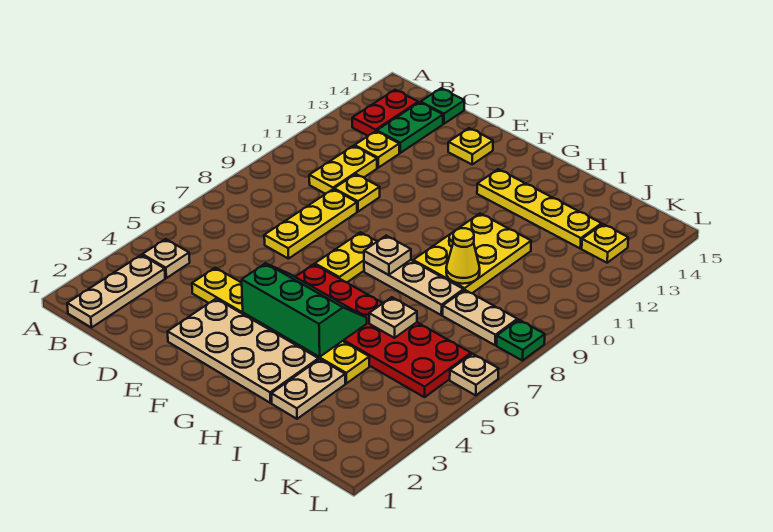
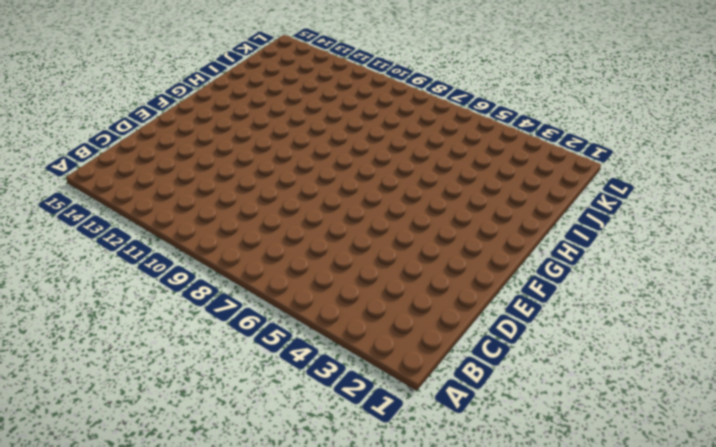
none -> tan 1x3 plate [67,255,165,328]
none -> tan 1x1 plate [142,239,190,278]
none -> red 1x2 plate [352,90,418,136]

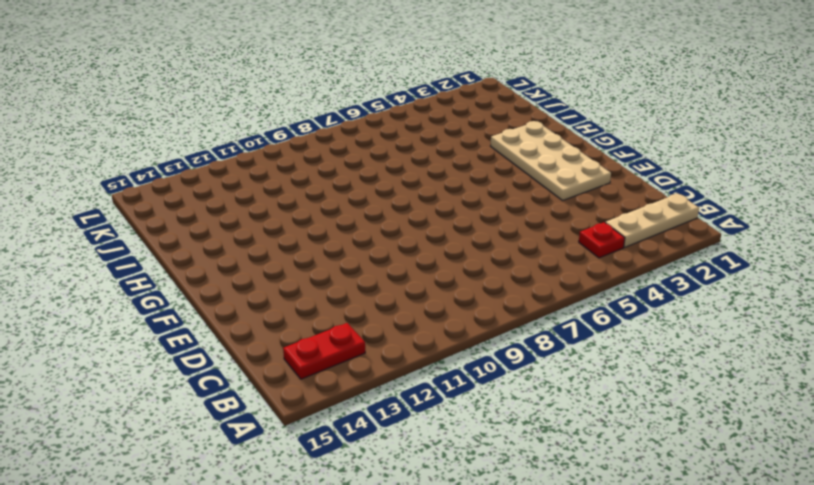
red 1x1 plate [579,222,625,258] -> tan 1x1 plate [142,239,190,278]
none -> yellow 1x2 plate [309,146,377,194]
none -> yellow 1x1 plate [355,131,399,168]
none -> green 1x2 plate [377,102,443,153]

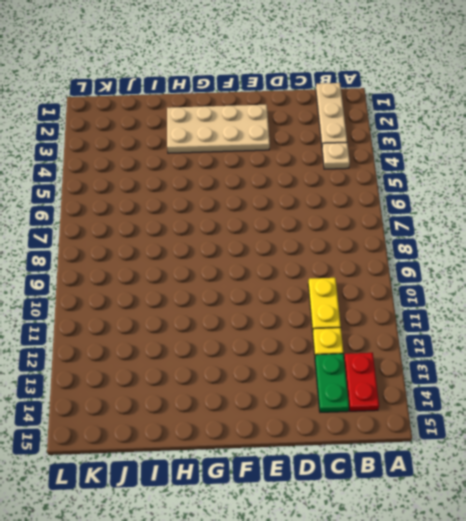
none -> green 1x1 plate [421,88,464,124]
none -> yellow 1x6 plate [192,268,369,383]
none -> yellow 1x3 plate [264,189,357,259]

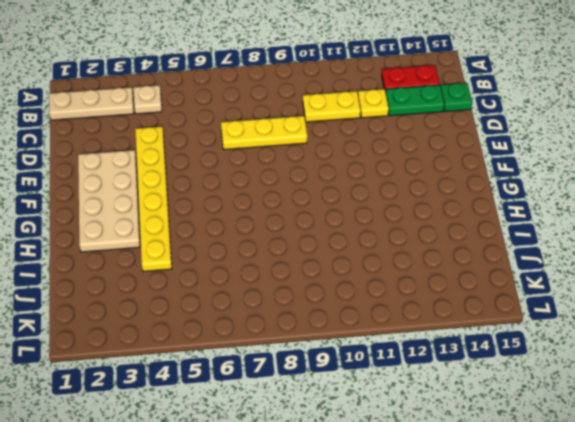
none -> yellow 1x1 plate [334,174,380,212]
none -> yellow 1x1 plate [448,128,493,164]
none -> red 2x6 plate [296,264,471,397]

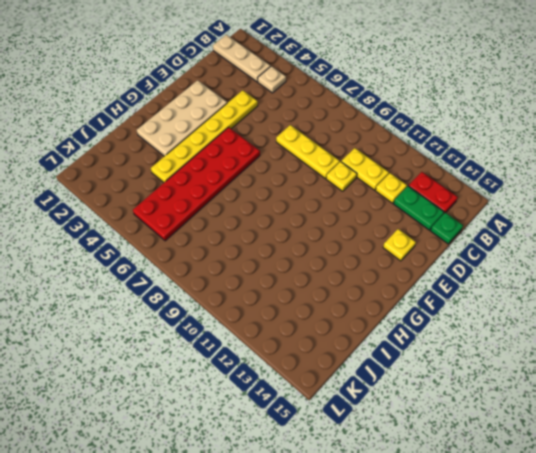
none -> yellow 1x2 plate [315,232,377,282]
none -> tan 1x3 plate [364,260,464,315]
none -> yellow 1x4 plate [477,169,601,248]

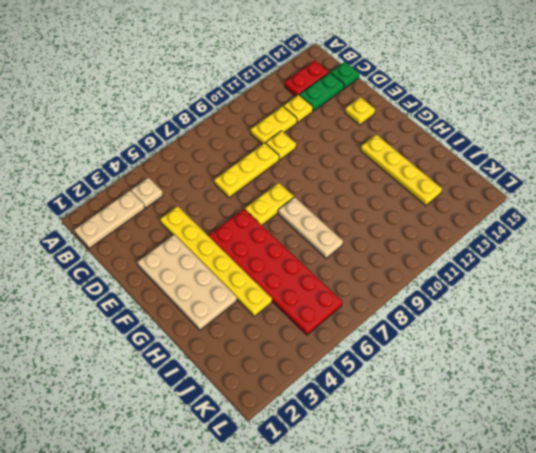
none -> yellow 2x3 plate [413,214,531,293]
none -> tan 1x2 plate [271,359,345,419]
none -> tan 1x2 plate [443,290,517,345]

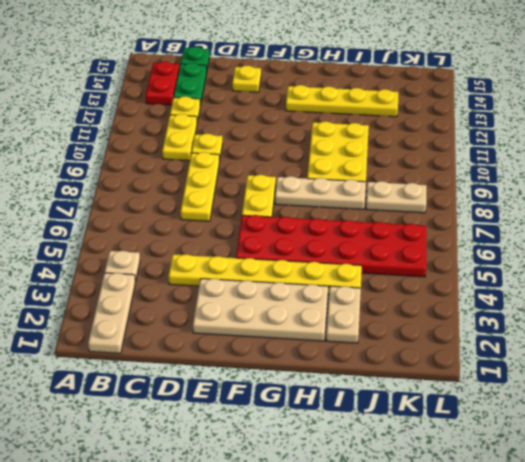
none -> yellow 1x1 plate [582,224,628,263]
none -> tan 1x1 plate [450,354,498,395]
none -> green 1x1 plate [497,320,545,361]

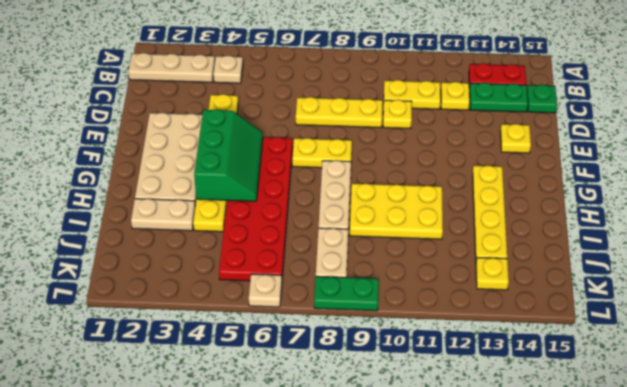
green 1x2 plate [314,276,379,311] -> green 1x1 plate [497,320,545,361]
none -> tan 1x1 plate [364,236,411,275]
none -> tan 1x1 plate [369,297,417,338]
none -> yellow 1x1 cone [446,228,480,284]

